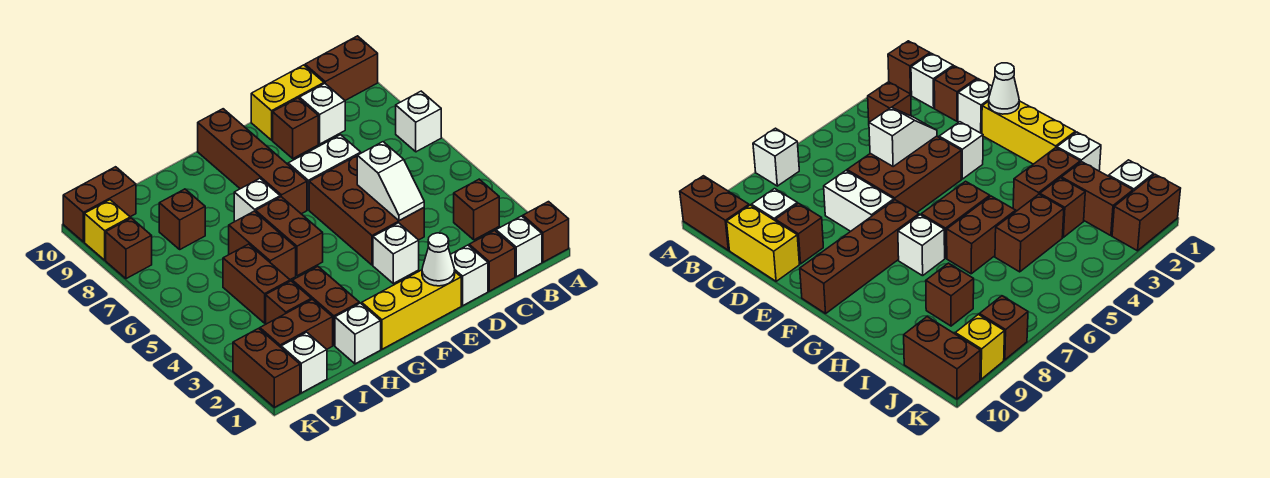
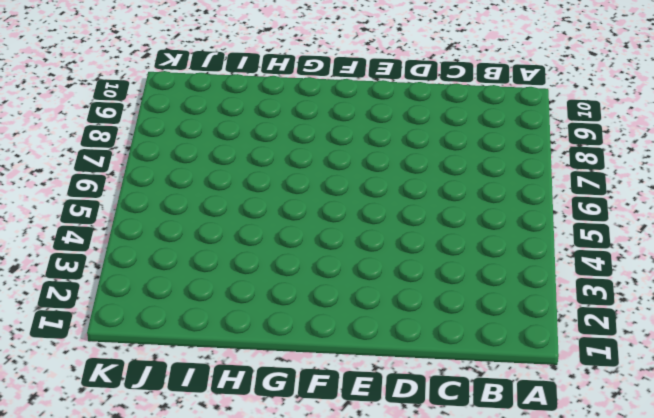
none -> brown 1x1 brick [523,202,569,262]
none -> white 1x1 brick [396,91,441,152]
none -> brown 1x2 brick [305,36,378,100]
none -> white 1x1 brick [496,216,542,277]

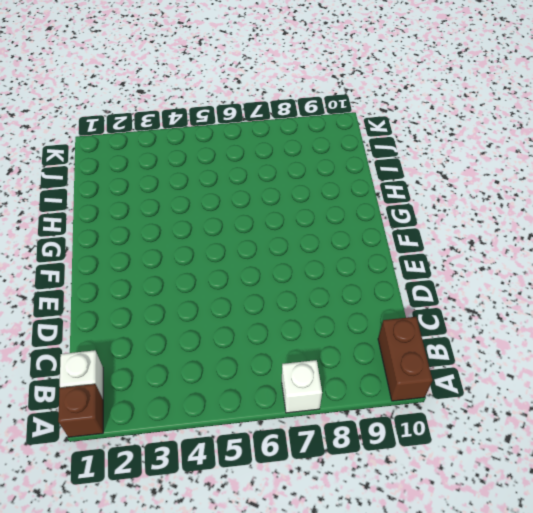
none -> brown 1x1 brick [454,179,499,240]
none -> brown 1x1 brick [469,231,515,291]
none -> white 1x1 brick [299,84,345,144]
none -> yellow 1x2 brick [251,65,324,140]

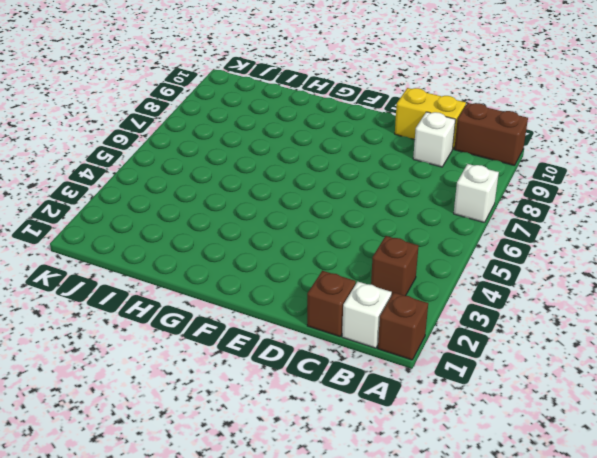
none -> white 1x1 brick [450,245,488,306]
none -> brown 2x3 brick [309,156,424,265]
none -> white 1x2 brick [288,135,361,210]
none -> brown 1x1 brick [273,98,318,158]

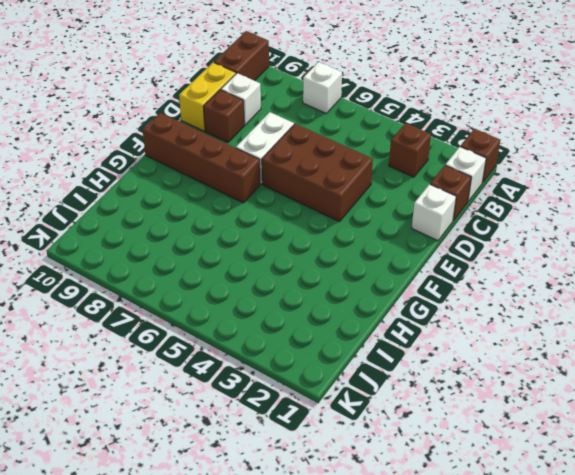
none -> yellow 1x3 brick [362,270,461,349]
none -> white 1x1 brick [373,223,419,283]
none -> brown 1x2 brick [256,197,323,276]
none -> white 1x1 brick [234,178,280,222]

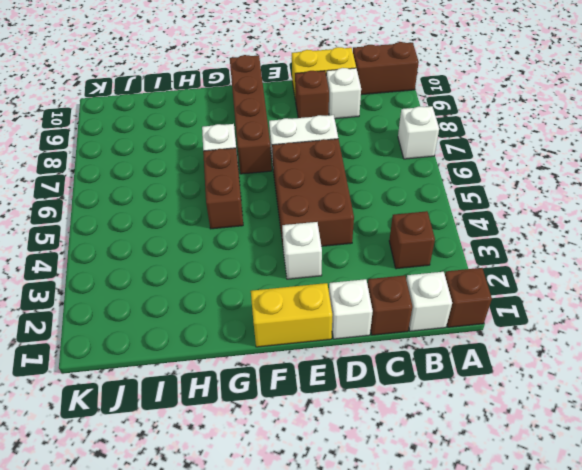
yellow 1x2 brick [251,283,332,347] -> yellow 1x3 brick [362,270,461,349]
none -> white 1x1 brick [335,303,381,364]
none -> brown 1x2 brick [292,267,359,345]
none -> brown 1x2 brick [229,211,296,280]
none -> brown 1x2 brick [260,299,333,349]

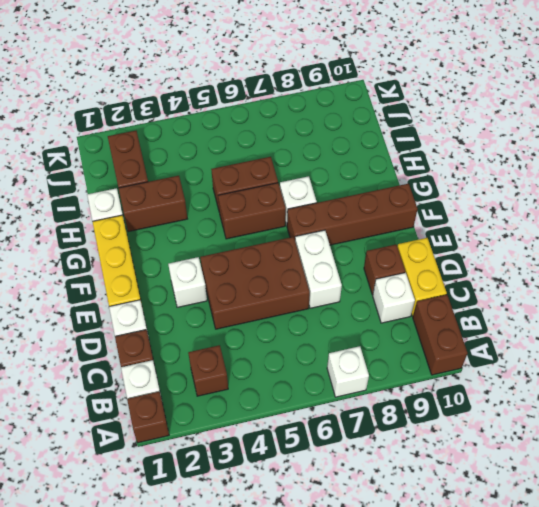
none -> brown 1x1 brick [266,281,311,324]
none -> brown 1x2 brick [223,244,290,323]
none -> brown 1x1 brick [159,189,205,249]
none -> white 1x1 brick [281,332,327,393]

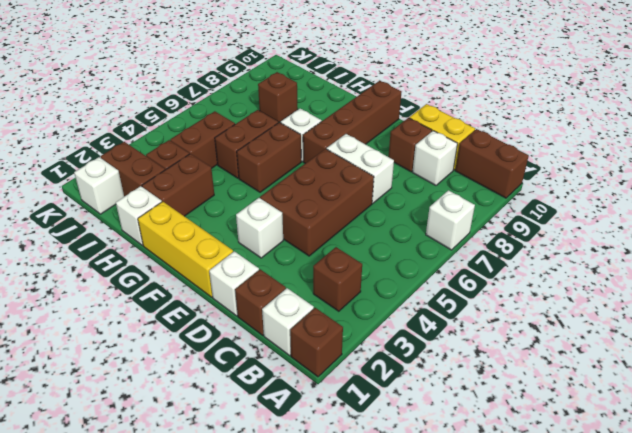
none -> brown 1x2 brick [63,167,136,242]
none -> brown 1x2 brick [233,328,300,407]
none -> brown 1x1 brick [106,218,152,279]
none -> yellow 1x1 brick [85,200,130,260]

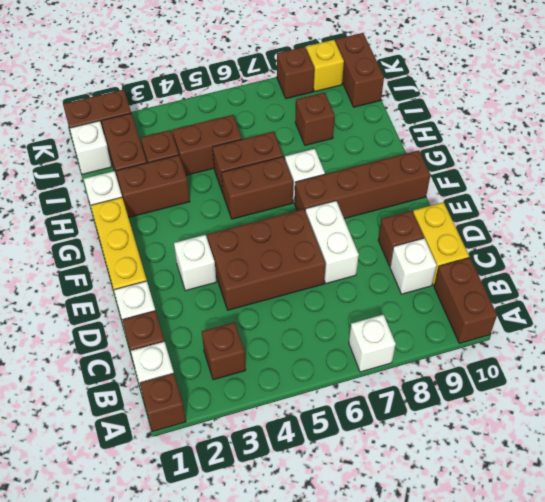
none -> white 1x2 slope [357,142,424,221]
none -> white 1x1 cone [422,233,455,286]

